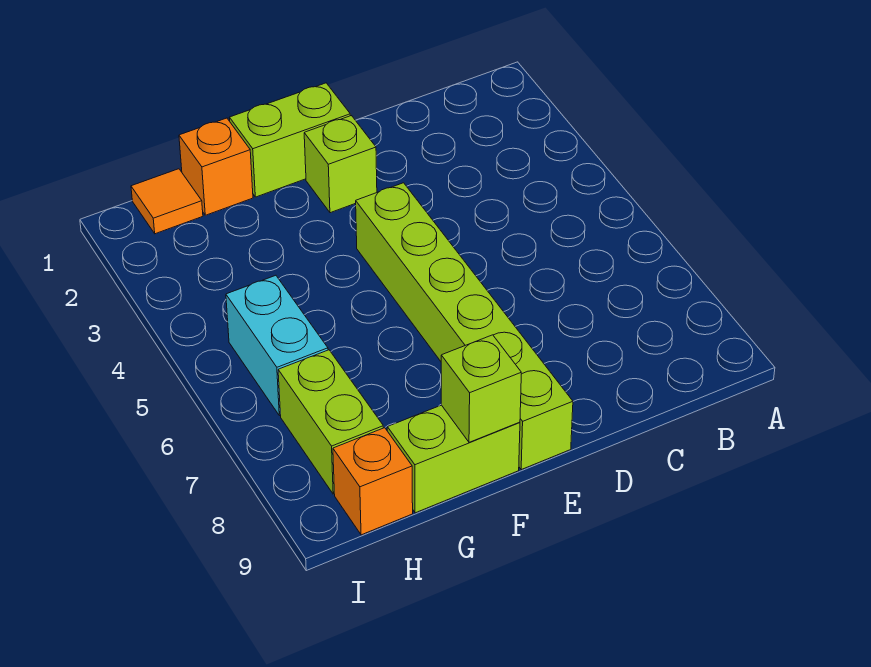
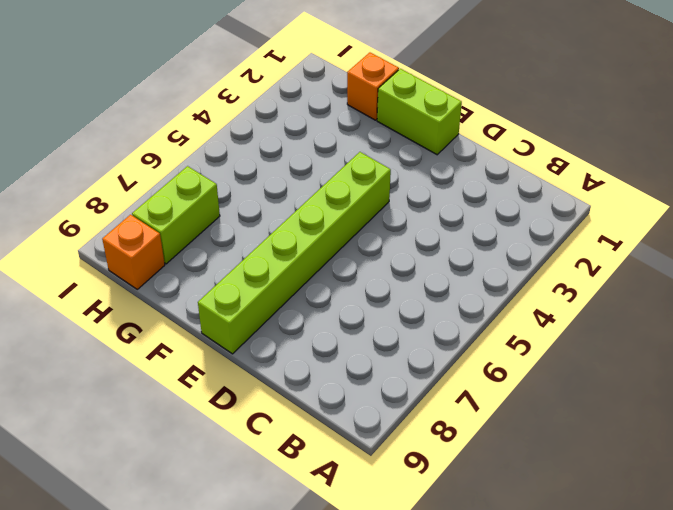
none -> lime 1x1 brick [304,116,377,213]
none -> lime 1x2 brick [387,405,520,513]

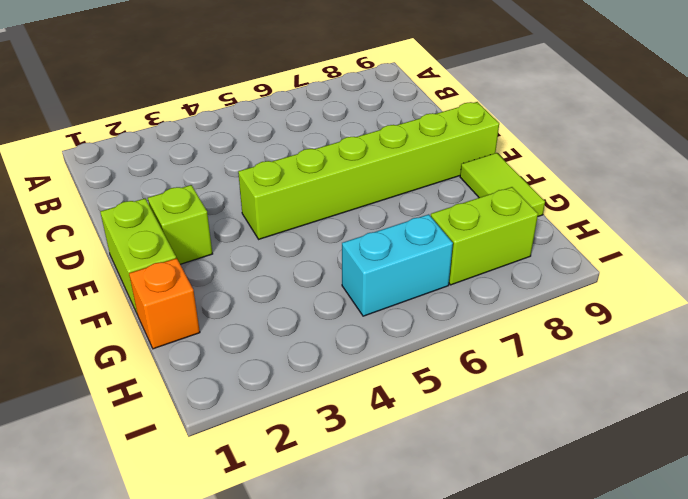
lime 1x2 tile [460,153,545,216] -> lime 1x2 brick [387,405,520,513]
none -> orange 1x1 tile [131,169,203,234]
none -> orange 1x1 brick [333,428,413,535]

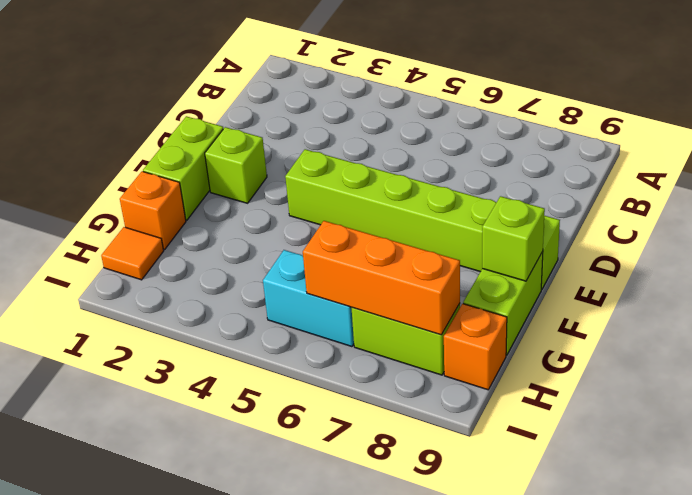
orange 1x3 brick [303,221,460,335] -> none

